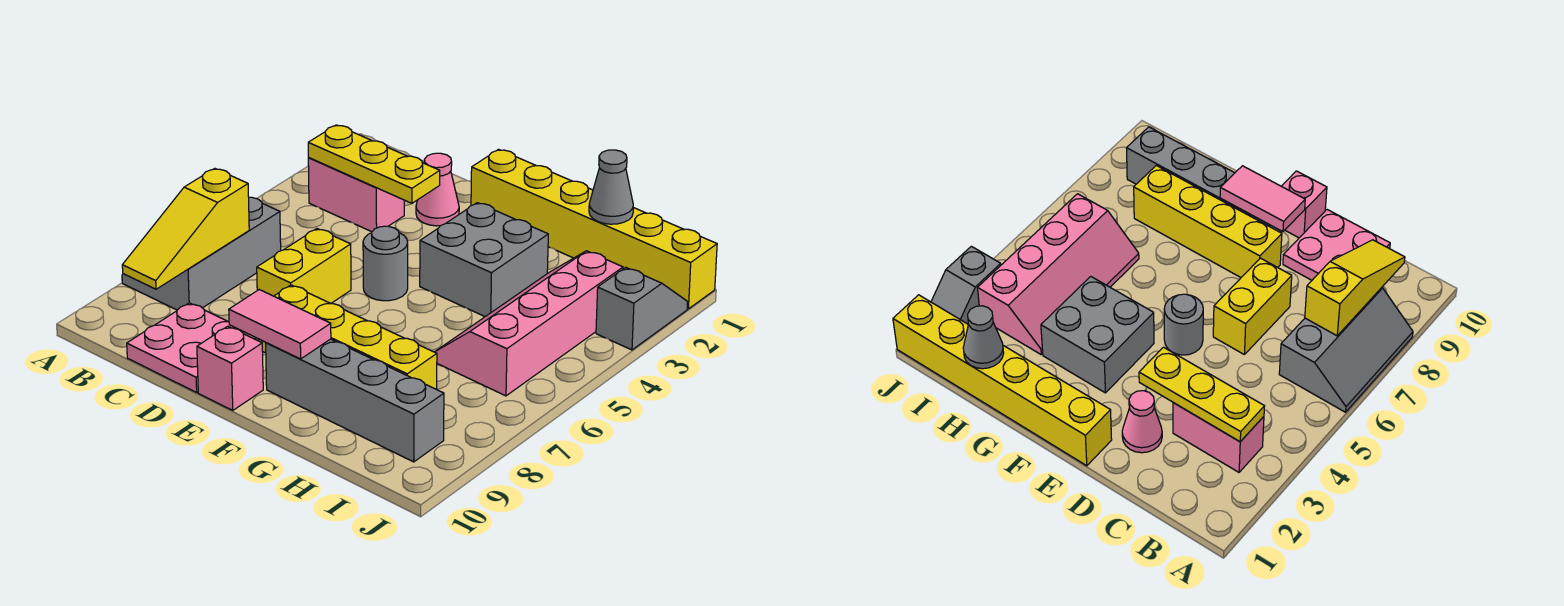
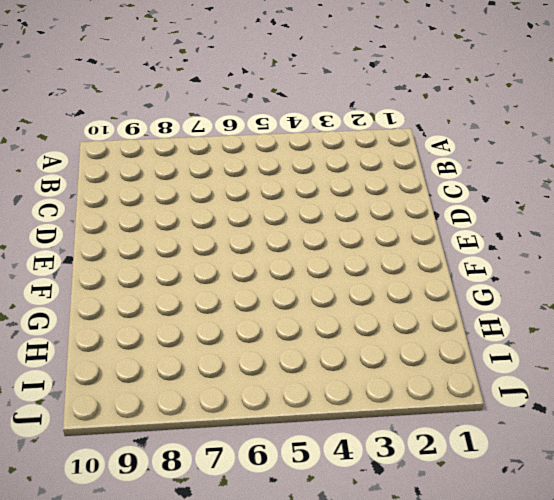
none -> grey 2x3 slope [122,197,281,310]
none -> pink 1x2 brick [308,158,404,232]
none -> pink 2x2 plate [127,303,259,392]

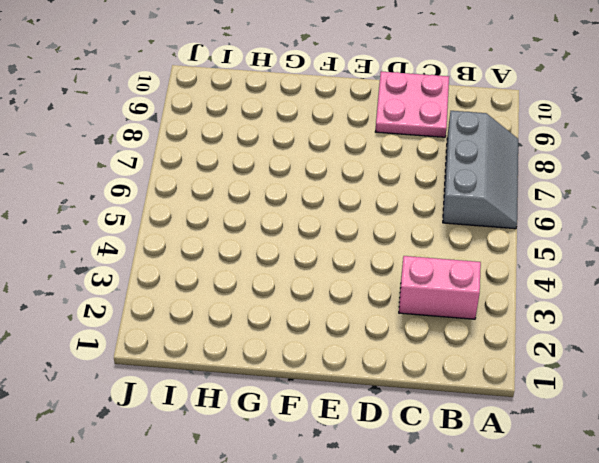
none -> pink 1x1 cone [416,153,459,226]
none -> yellow 1x2 brick [257,229,351,304]
none -> yellow 1x6 brick [471,149,717,309]

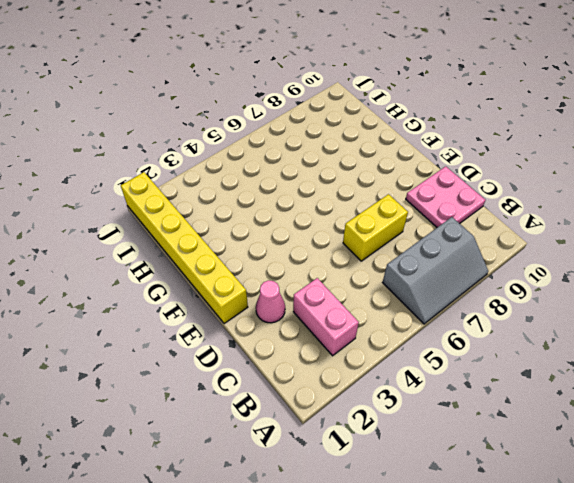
none -> grey 1x1 round brick [363,226,408,301]
none -> yellow 1x4 brick [262,285,437,389]
none -> pink 1x1 brick [197,326,263,410]

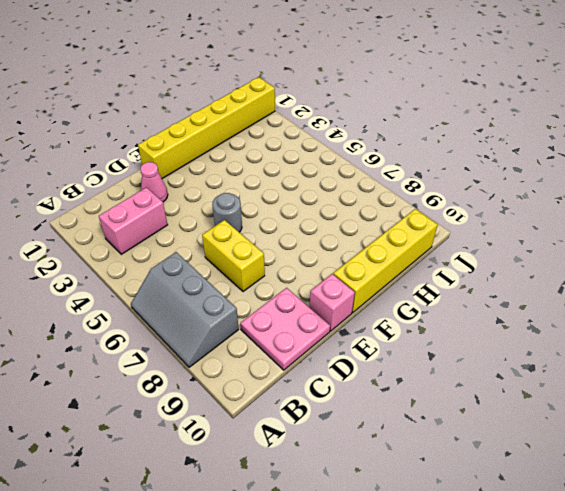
yellow 1x4 brick [333,209,438,313] -> yellow 1x4 brick moved to [262,285,437,389]
none -> grey 2x2 brick [420,203,548,317]
none -> grey 1x4 brick [266,339,444,462]
none -> pink 2x4 slope [435,251,623,396]

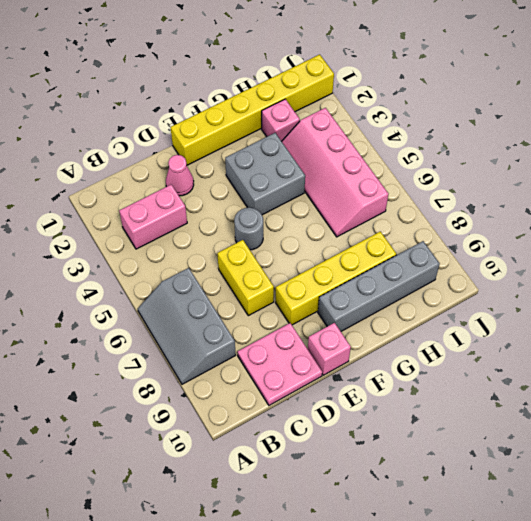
pink 1x1 brick [262,99,300,141] -> none
none -> grey 1x2 slope [596,267,688,350]
none -> yellow 1x3 plate [308,125,440,203]
none -> yellow 1x3 slope [122,168,249,289]

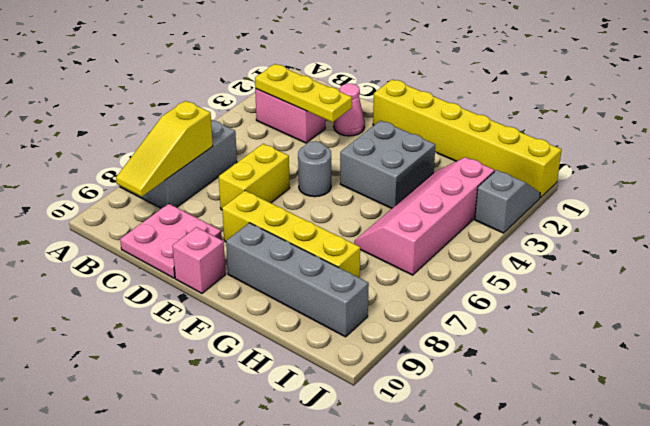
none -> pink 1x2 tile [229,290,331,359]
none -> grey 1x1 cone [589,150,633,224]

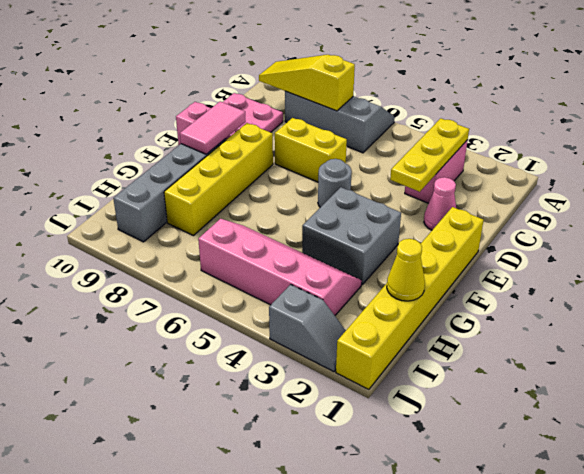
yellow 1x1 cone [387,239,425,301] -> grey 1x1 cone [589,150,633,224]

